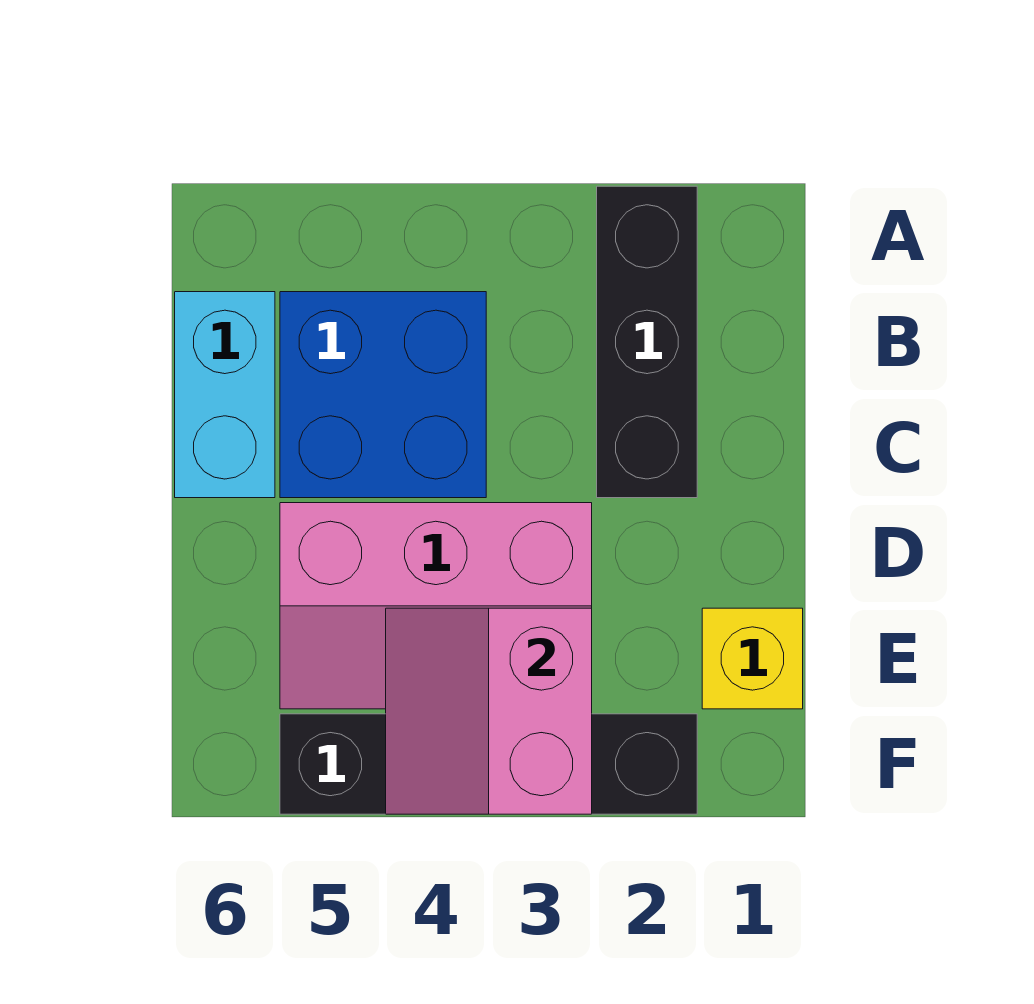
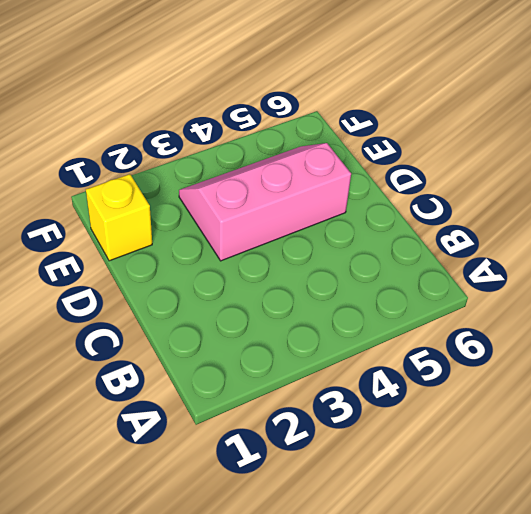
none -> black 1x3 brick [597,186,697,498]
none -> blue 2x2 brick [280,292,486,498]

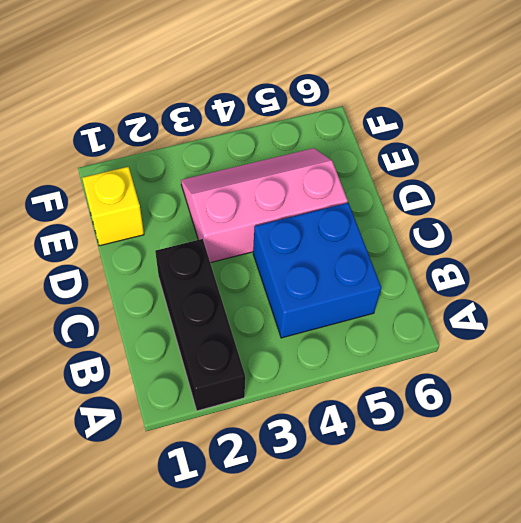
none -> cyan 1x2 brick [175,292,275,498]
none -> black 1x4 brick [280,714,697,814]

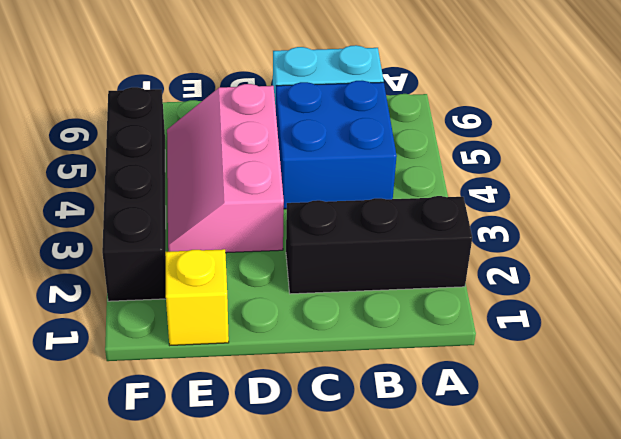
none -> pink 2x2 slope [386,608,592,814]

